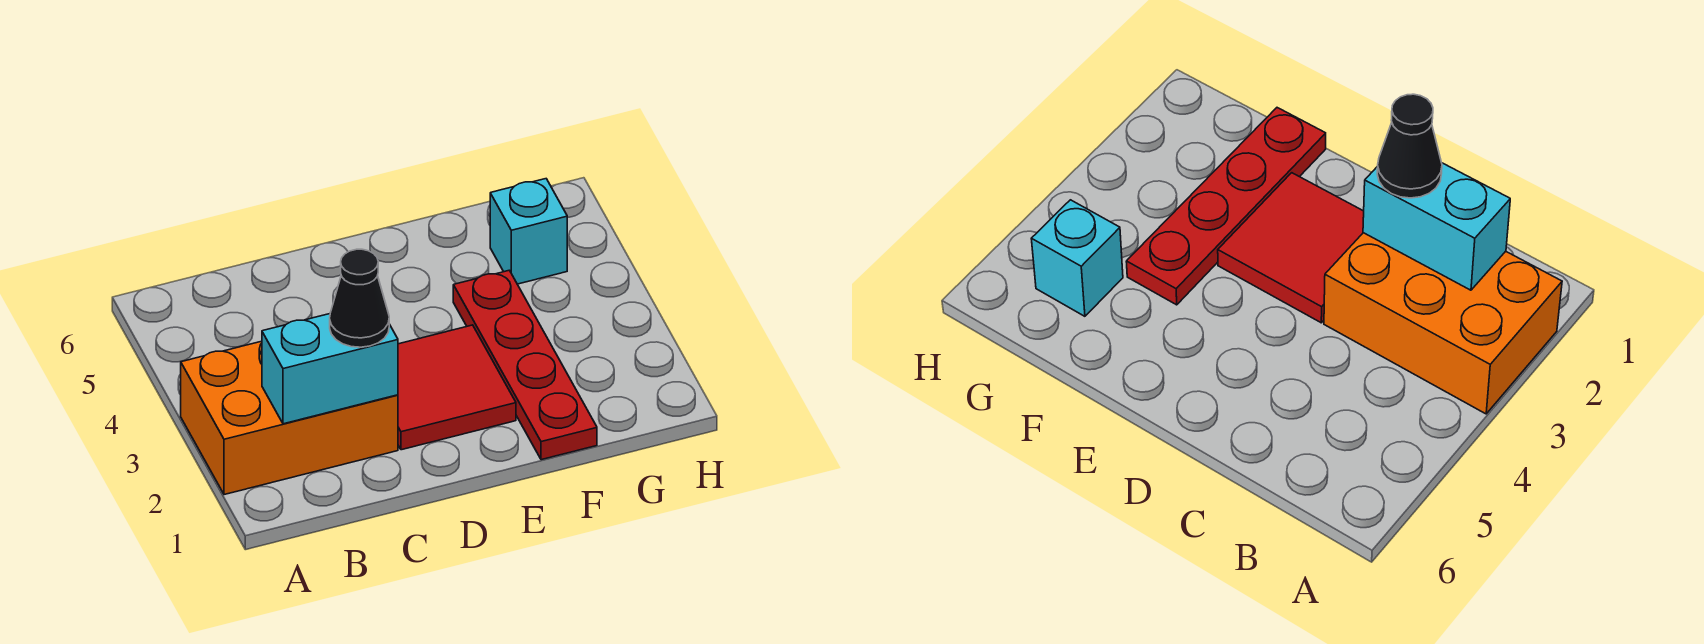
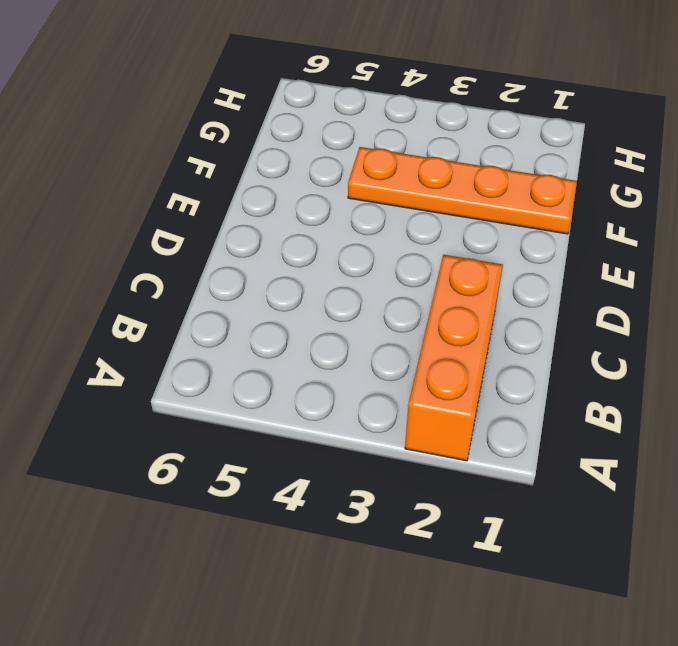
orange 1x3 brick [405,255,503,461] -> orange 2x3 brick [181,341,398,495]
orange 1x4 plate [348,147,577,234] -> red 1x4 plate [453,270,597,460]
none -> red 2x2 tile [398,325,516,450]
none -> cyan 1x1 brick [490,179,567,284]

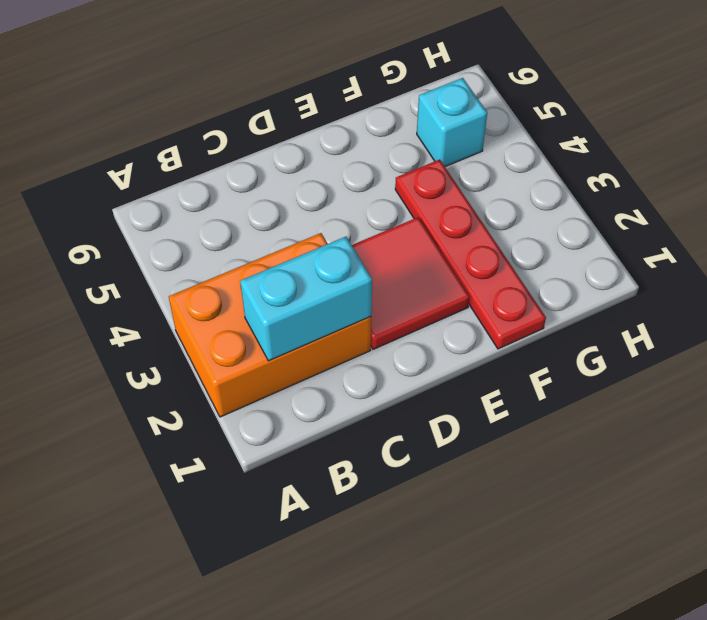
none -> black 1x1 cone [330,249,389,347]

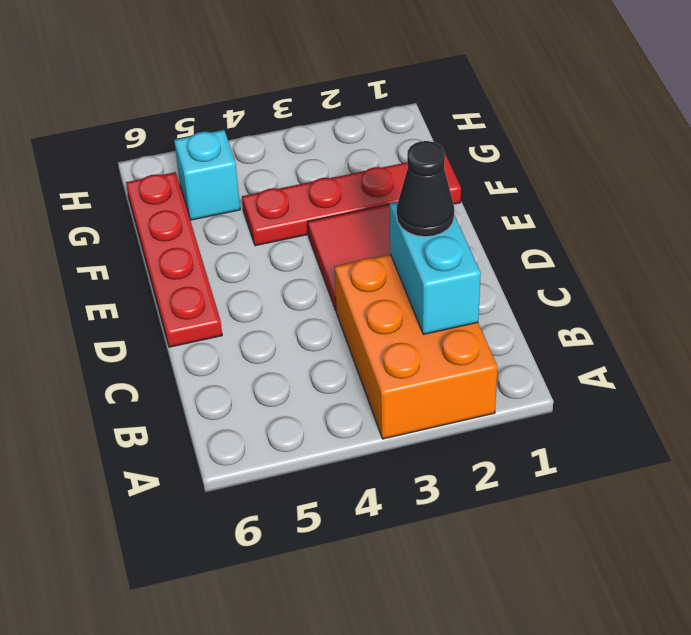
red 1x4 plate [126,172,222,347] -> none

